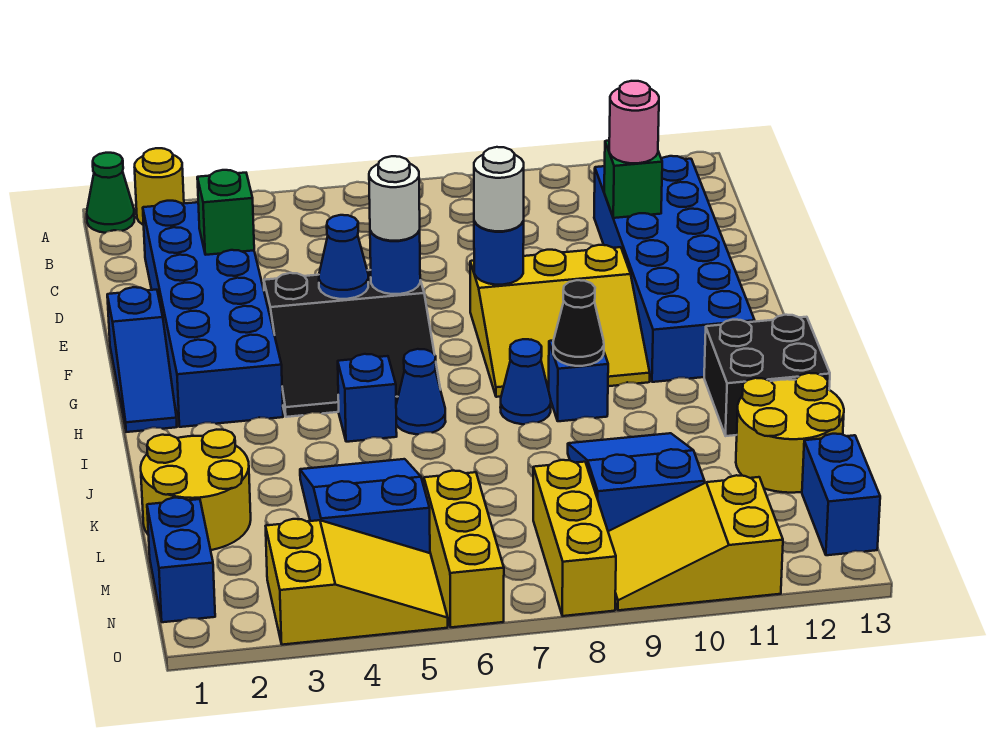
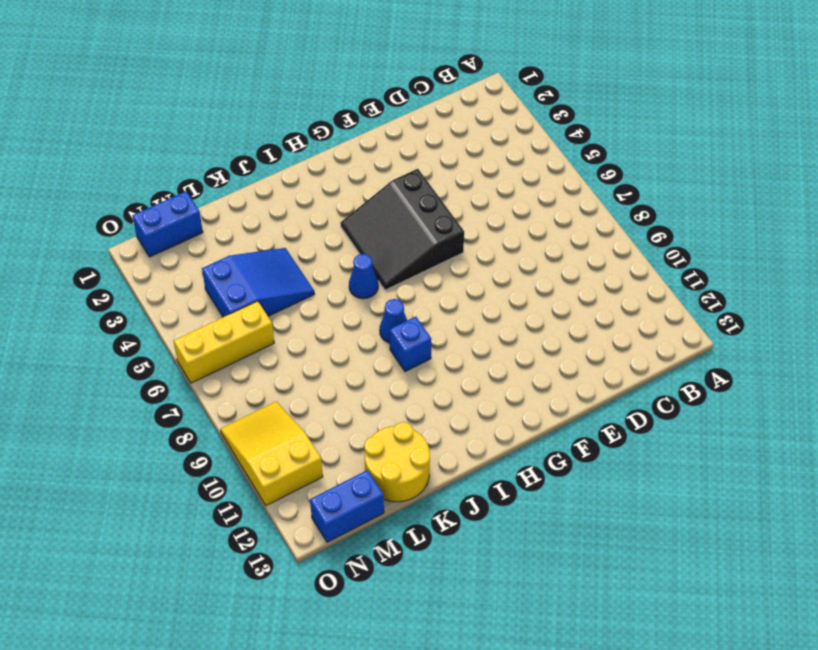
none -> green 1x1 cone [87,153,135,233]
none -> yellow 1x1 round brick [135,148,184,225]
none -> blue 2x6 brick [143,201,283,427]
none -> blue 2x6 brick [594,156,755,382]

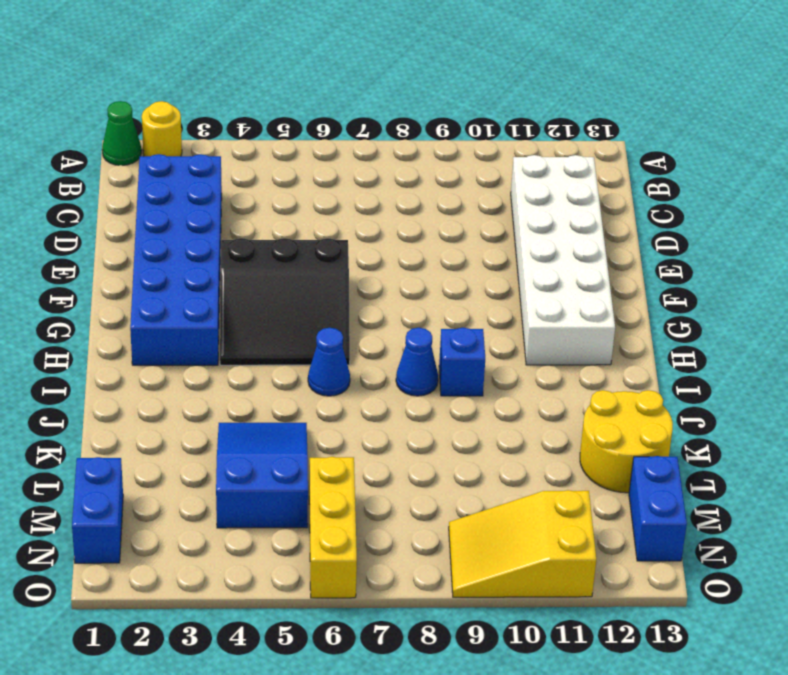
white 2x6 brick [511,155,615,365] -> blue 2x6 brick [594,156,755,382]
none -> blue 1x3 slope [107,287,177,432]
none -> yellow 3x3 slope [470,245,650,397]
none -> blue 1x1 brick [338,354,397,442]
none -> black 2x2 brick [704,315,830,436]

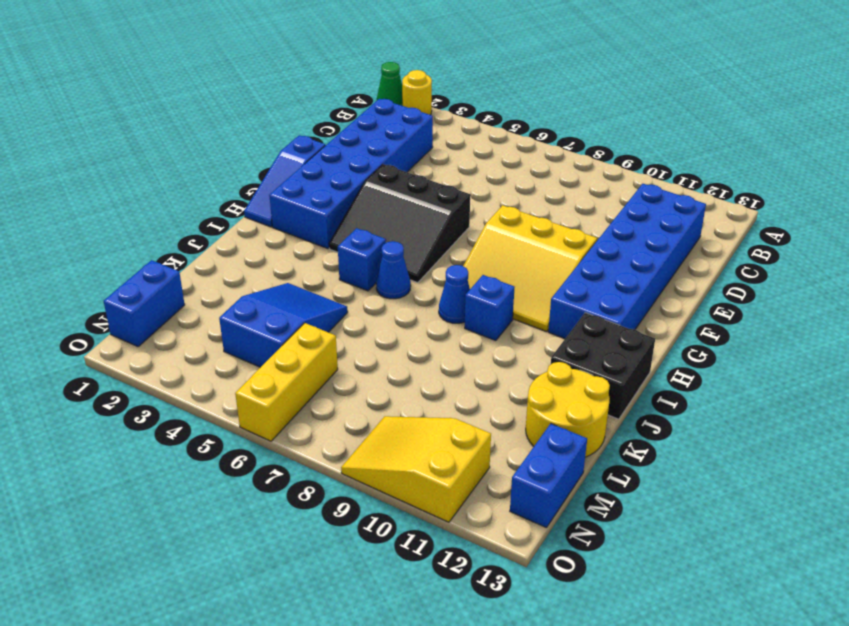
none -> yellow 2x2 round brick [141,430,251,550]
none -> blue 2x3 slope [568,433,705,531]
none -> yellow 1x3 brick [533,460,616,616]
none -> yellow 2x3 slope [266,519,448,645]

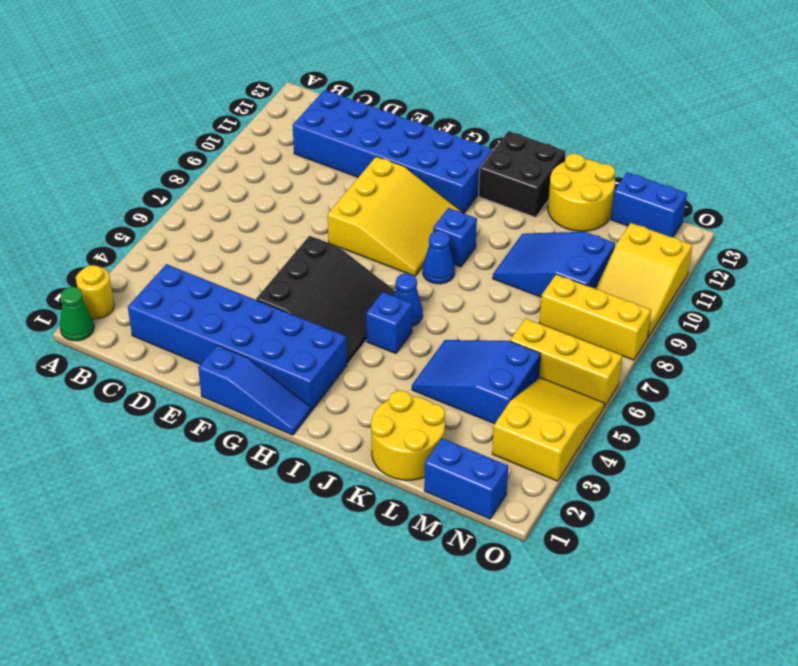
none -> green 1x1 brick [197,170,254,255]
none -> green 1x1 brick [604,141,662,218]
none -> blue 1x1 cone [319,215,368,299]
none -> blue 1x1 round brick [370,230,420,294]

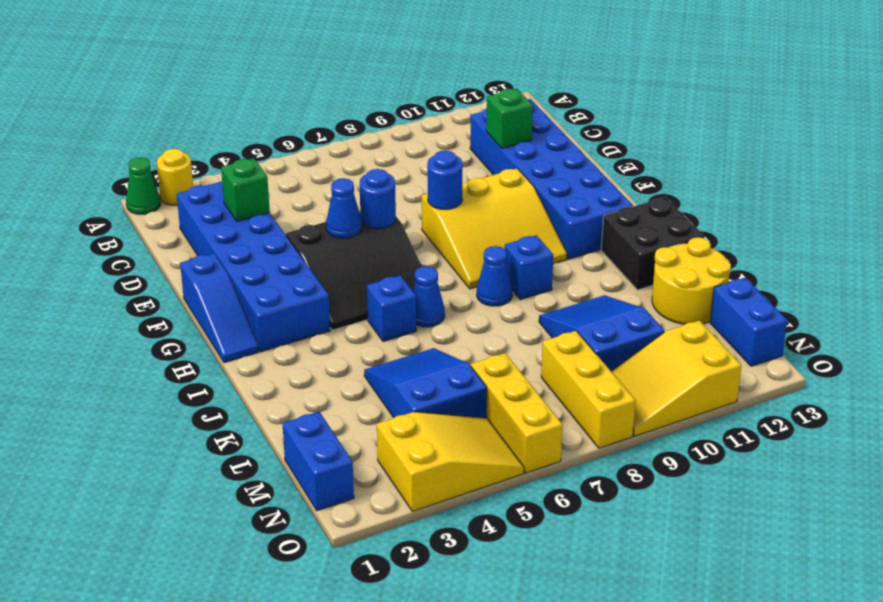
none -> yellow 2x2 round brick [141,430,251,550]
none -> black 1x1 cone [553,280,604,366]
none -> pink 1x1 round brick [609,81,659,163]
none -> white 1x1 round brick [369,156,420,241]

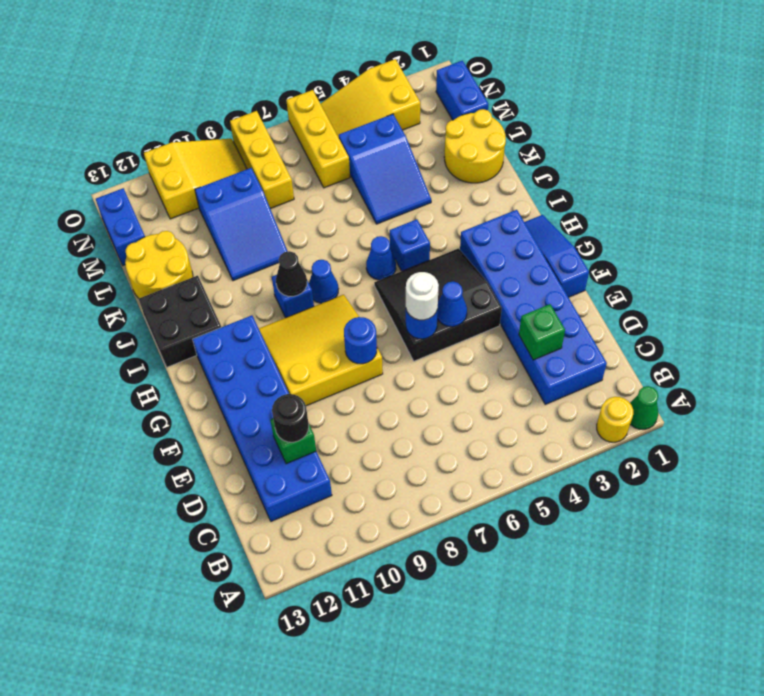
black 1x1 round brick [272,394,309,442] -> pink 1x1 round brick [609,81,659,163]
none -> white 1x1 round brick [474,147,524,231]

